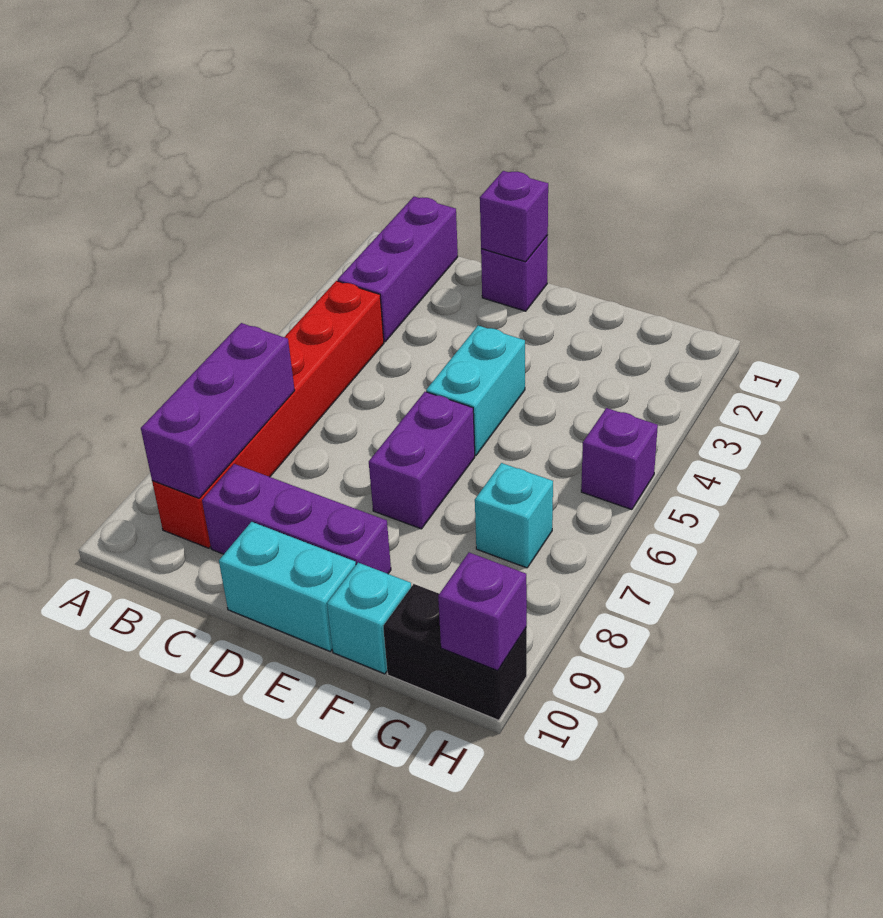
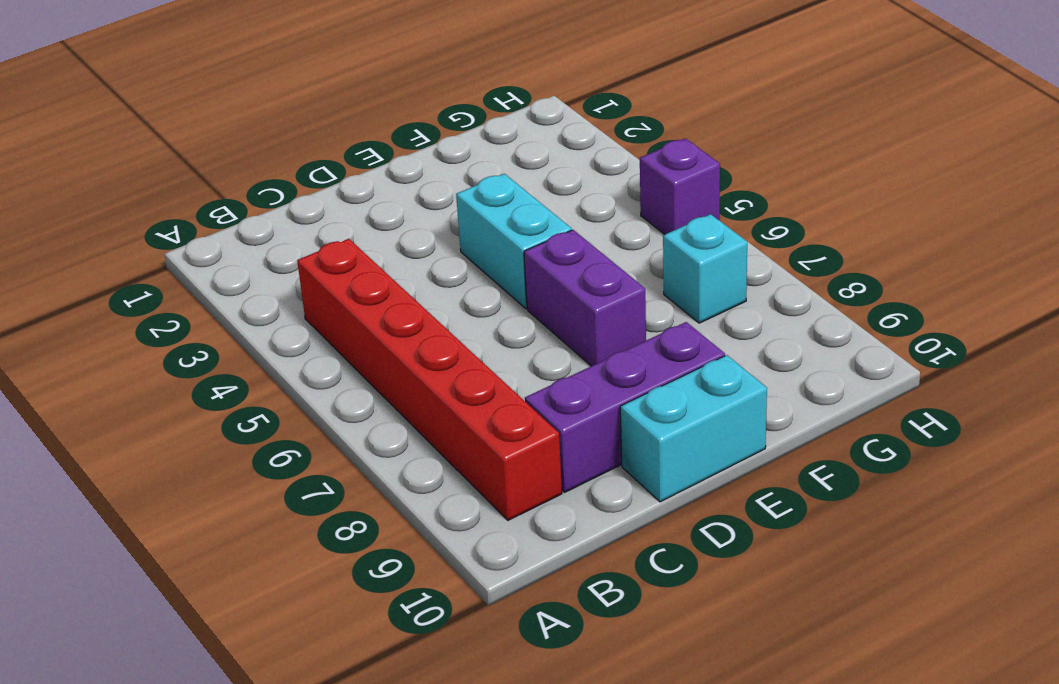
none -> purple 1x3 brick [338,197,458,342]
none -> purple 1x1 brick [481,235,548,311]
none -> cyan 1x1 brick [327,563,411,674]

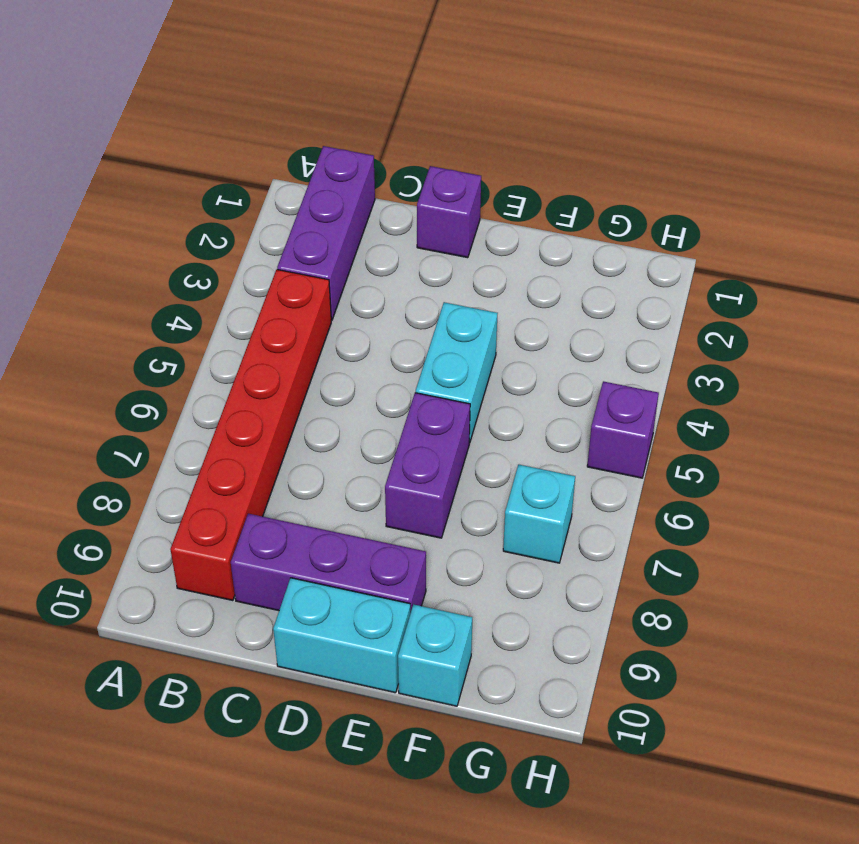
none -> black 1x2 brick [383,584,527,720]
none -> purple 1x3 brick [141,323,295,498]
none -> purple 1x1 brick [480,171,548,262]

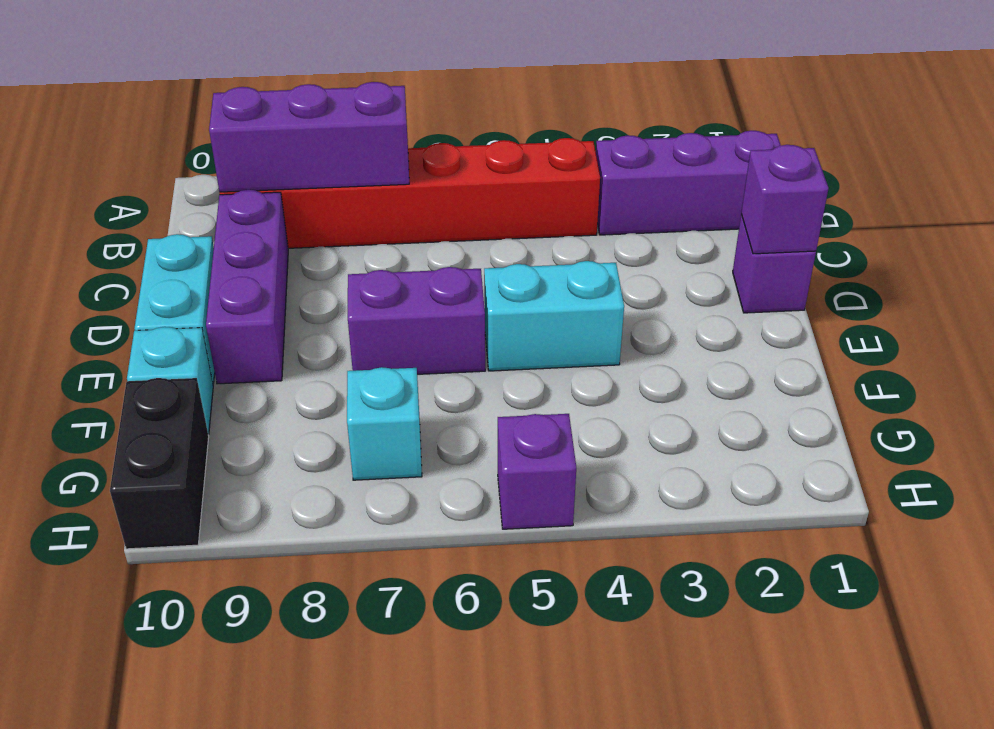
none -> purple 1x1 brick [438,553,527,671]

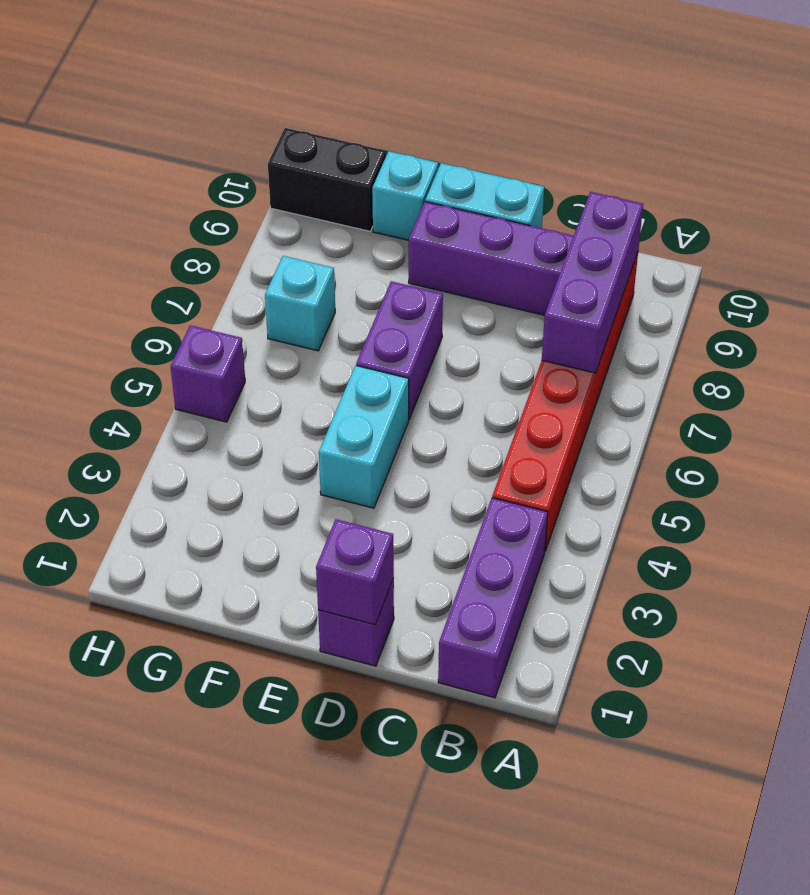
none -> purple 1x1 brick [438,553,527,671]

